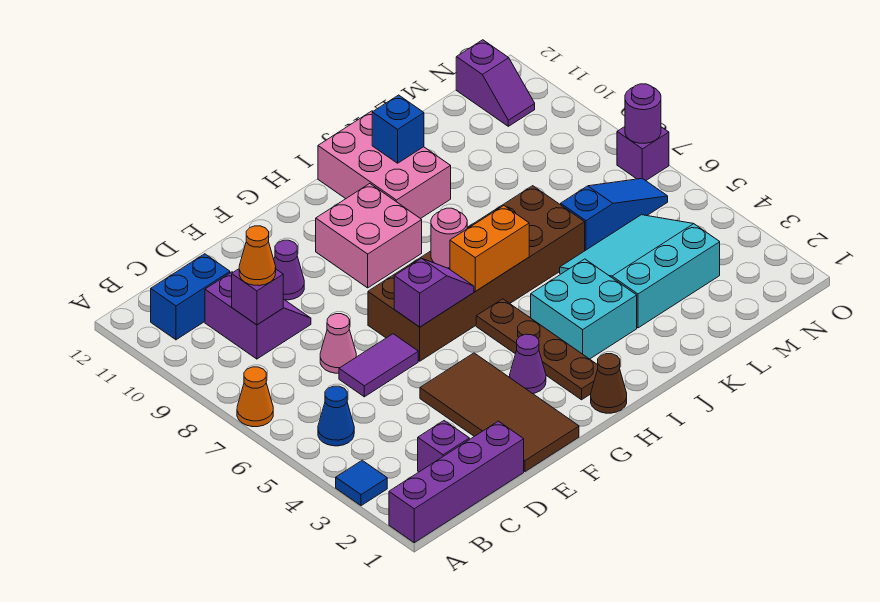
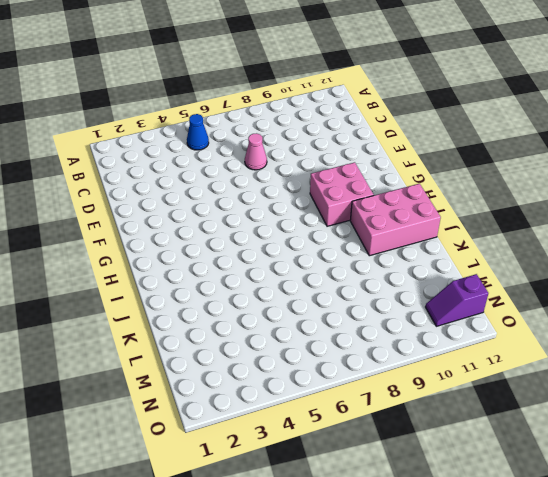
none -> purple 1x4 brick [389,421,524,543]
none -> blue 1x1 tile [336,460,387,506]
none -> orange 1x1 cone [237,367,273,427]

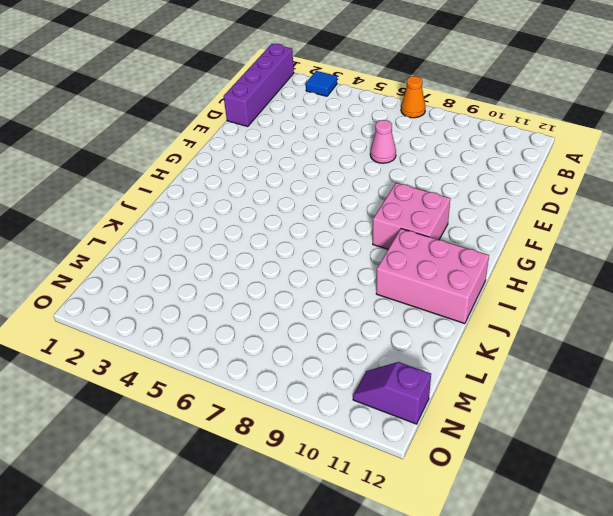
none -> blue 1x1 cone [318,386,354,446]
none -> blue 1x2 brick [151,254,230,340]
none -> purple 1x1 brick [418,421,469,472]

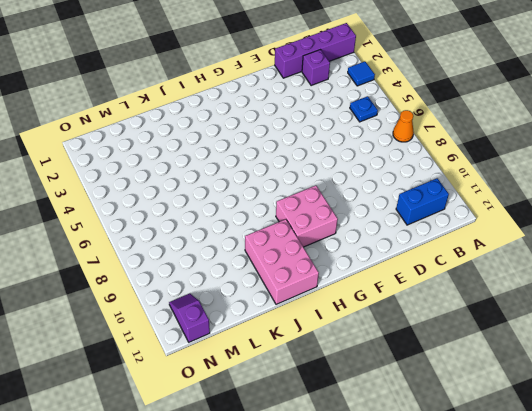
blue 1x1 plate [350,96,378,122] -> blue 1x1 cone [318,386,354,446]
none -> purple 2x2 slope [205,272,311,359]
none -> purple 1x2 tile [339,334,418,397]
none -> pink 1x1 cone [320,314,356,373]

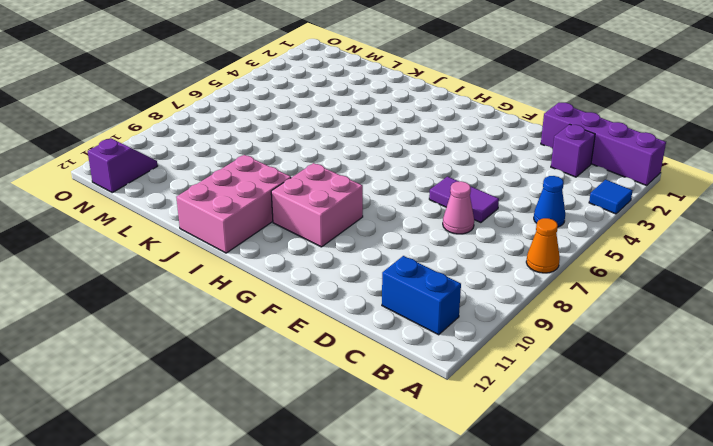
none -> purple 2x2 slope [205,272,311,359]
none -> brown 2x4 tile [420,353,579,472]
none -> purple 1x1 cone [274,240,304,300]

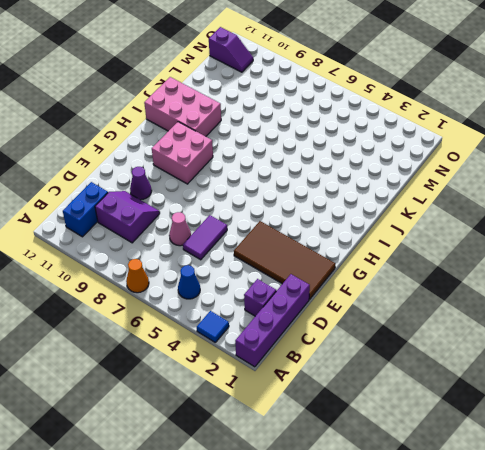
none -> brown 2x6 brick [368,186,585,361]
none -> purple 1x1 cone [510,334,546,394]
none -> brown 1x1 cone [591,354,627,413]

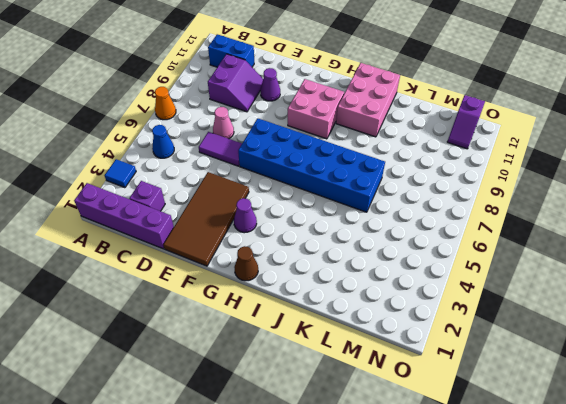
blue 2x6 brick [238,118,385,212] -> brown 2x6 brick [368,186,585,361]
none -> brown 1x4 plate [476,299,598,400]
none -> cyan 2x2 brick [531,259,637,359]
none -> cyan 3x3 slope [560,215,720,328]

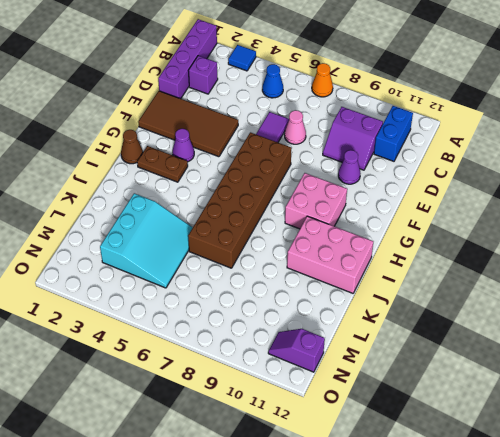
brown 1x2 plate [137,146,188,182] -> brown 1x4 plate [476,299,598,400]
none -> cyan 2x2 brick [531,259,637,359]
none -> blue 1x3 slope [561,178,668,251]
none -> purple 1x1 brick [617,127,669,181]

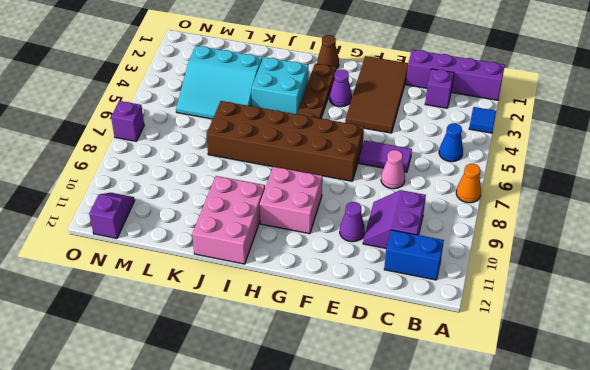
none -> blue 1x3 slope [561,178,668,251]
none -> purple 1x1 brick [232,269,283,325]
none -> purple 1x2 slope [394,258,474,327]

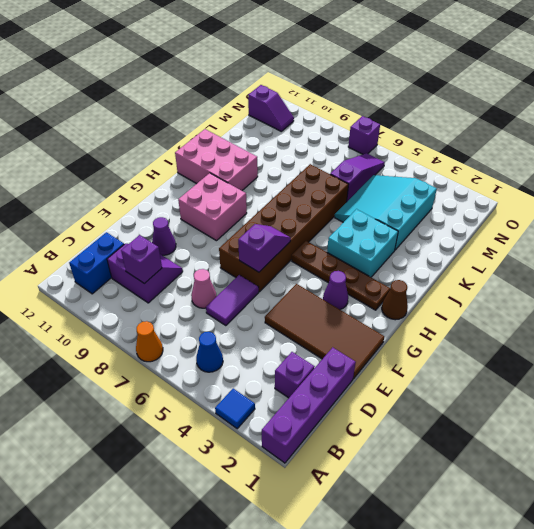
purple 1x3 slope [330,153,385,201] -> blue 1x3 slope [561,178,668,251]
none -> orange 1x2 brick [450,206,529,291]
none -> pink 1x1 round brick [431,208,467,268]
none -> blue 1x1 brick [372,95,424,163]

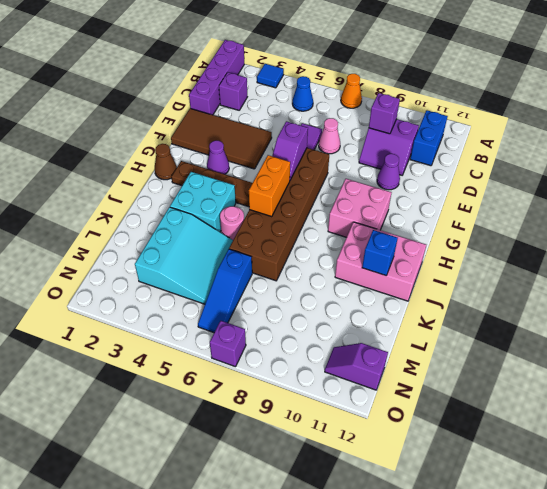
pink 1x1 round brick [220,206,244,240] -> pink 1x1 round brick moved to [431,208,467,268]
none -> purple 1x1 round brick [625,84,661,143]
none -> orange 1x1 cone [239,226,276,286]

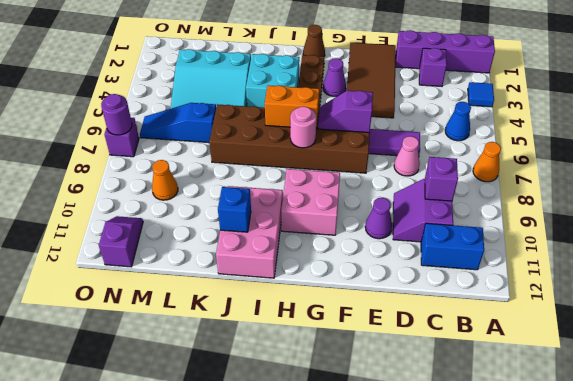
orange 1x1 cone [152,160,178,200] -> orange 1x1 cone moved to [239,226,276,286]

